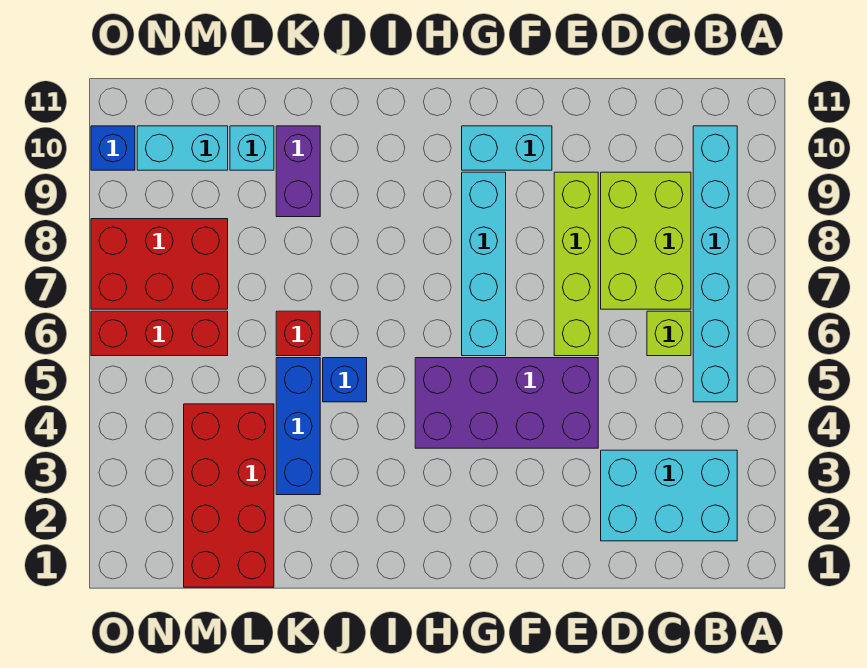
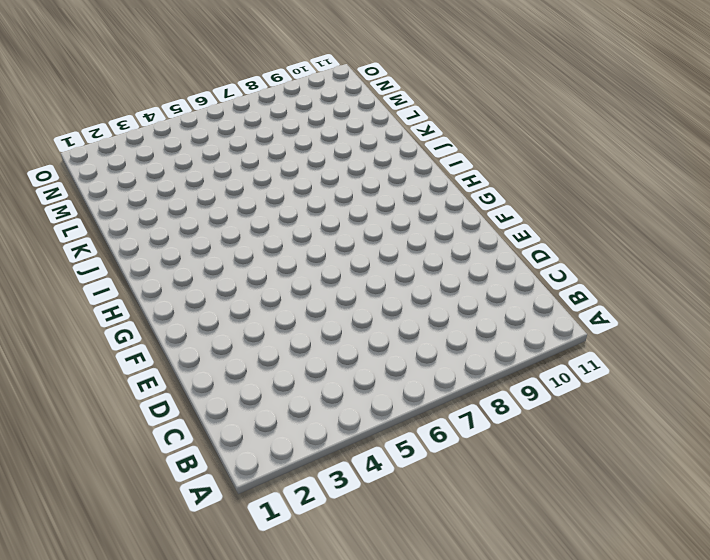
none -> cyan 2x3 brick [601,450,737,541]
none -> cyan 1x6 brick [693,126,737,402]
none -> lime 1x1 brick [647,311,691,356]

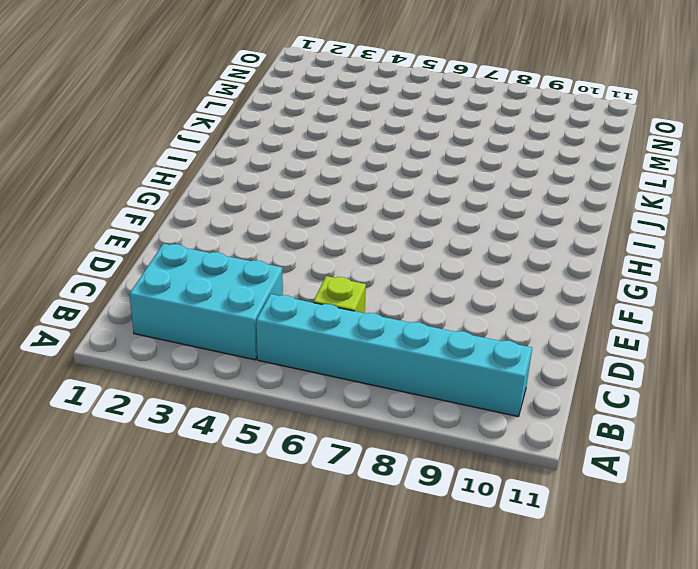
cyan 2x3 brick [130,244,283,360] -> cyan 2x3 brick turned to [601,450,737,541]
none -> lime 2x3 brick [601,172,691,309]
none -> purple 2x4 brick [415,358,598,448]
none -> lime 1x4 brick [554,172,598,356]

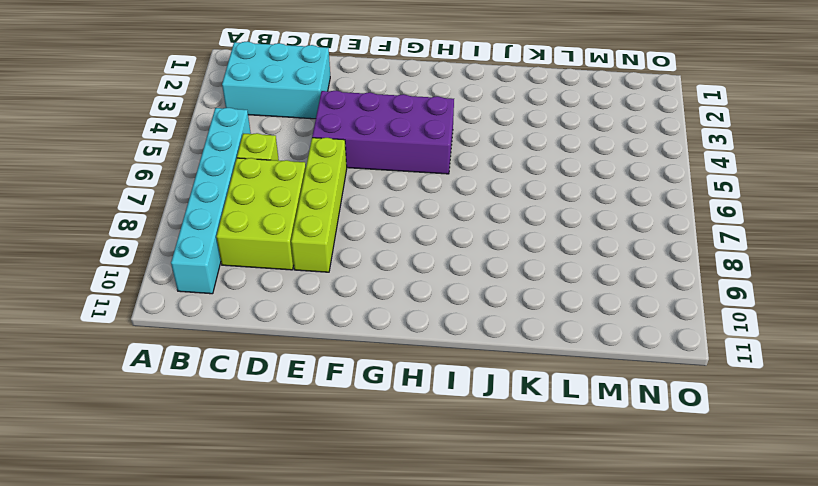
none -> cyan 1x2 brick [462,126,552,170]
none -> cyan 1x4 brick [462,172,506,356]
none -> blue 1x1 brick [323,358,367,402]

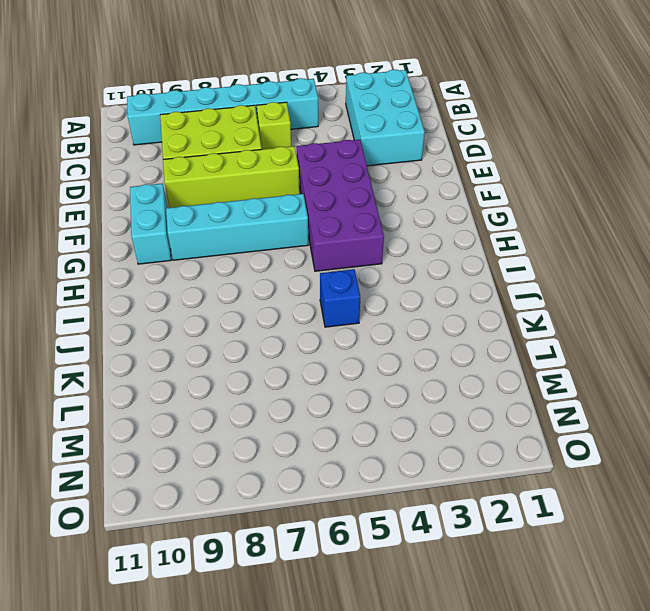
none -> blue 1x3 brick [276,358,320,495]
none -> red 1x1 brick [276,311,320,356]
none -> purple 1x2 brick [276,126,320,217]

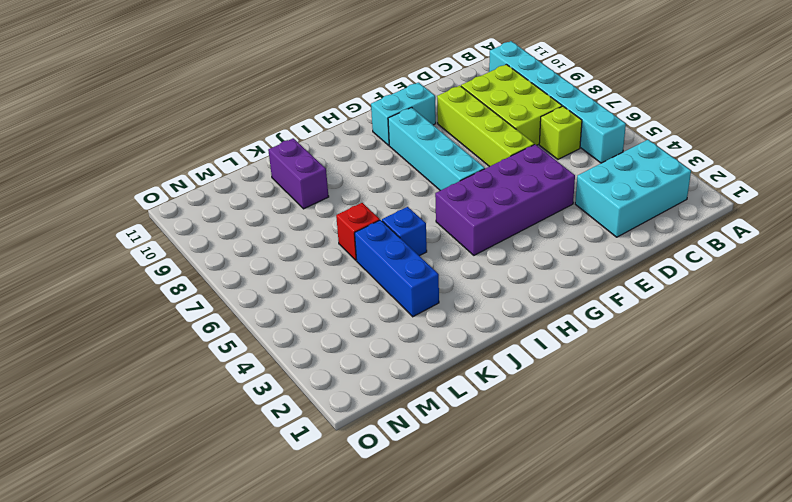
none -> red 2x4 brick [184,404,274,587]
none -> cyan 1x1 brick [230,126,274,170]
none -> red 1x3 brick [91,311,228,356]

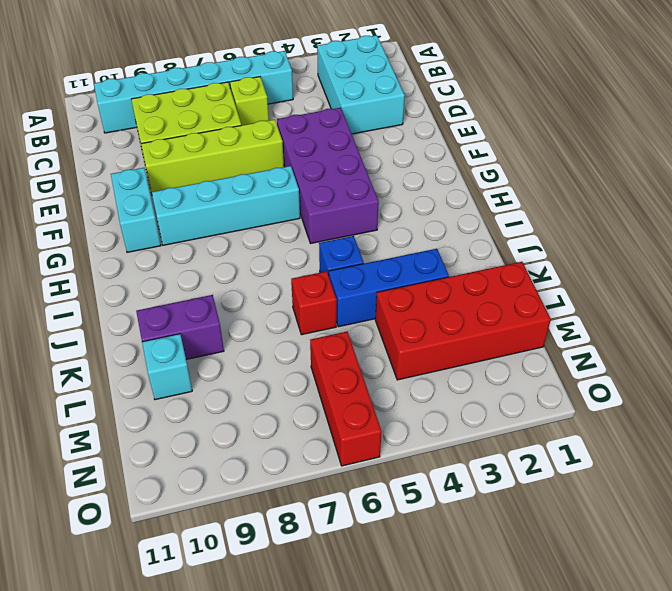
none -> red 2x3 brick [91,219,228,309]
none -> cyan 1x2 brick [137,126,228,170]
none -> blue 1x1 brick [91,126,135,170]

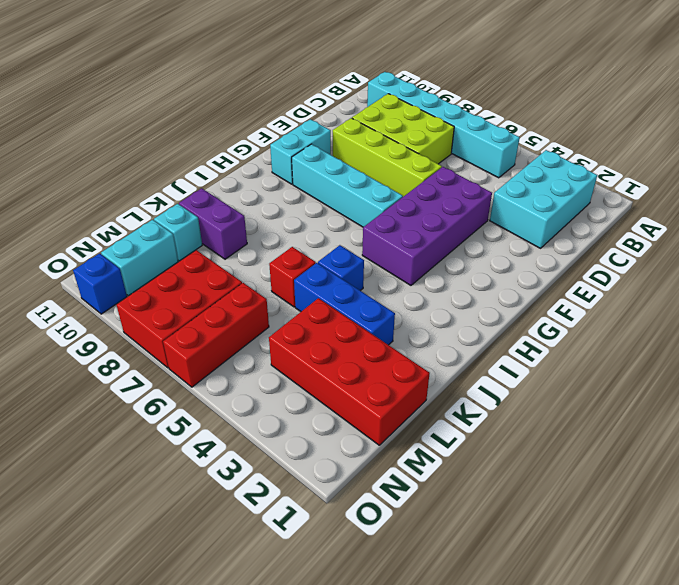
none -> lime 1x1 brick [647,311,691,356]

